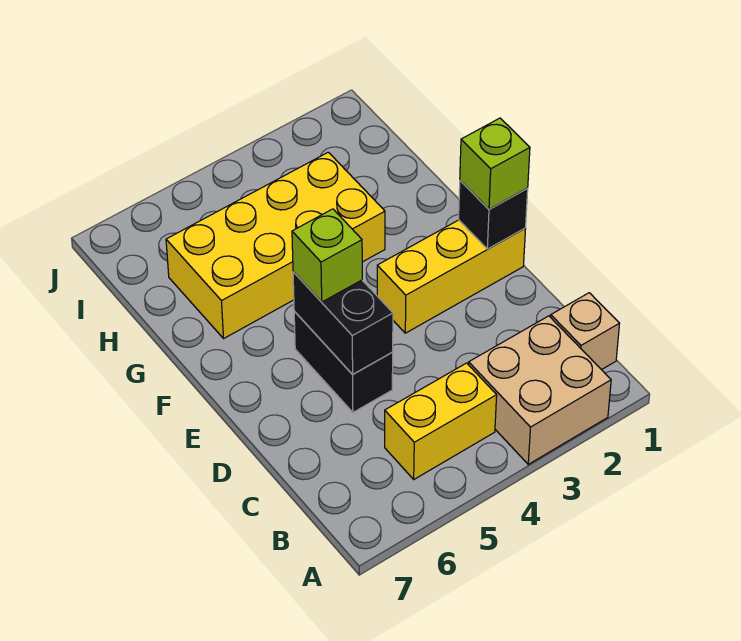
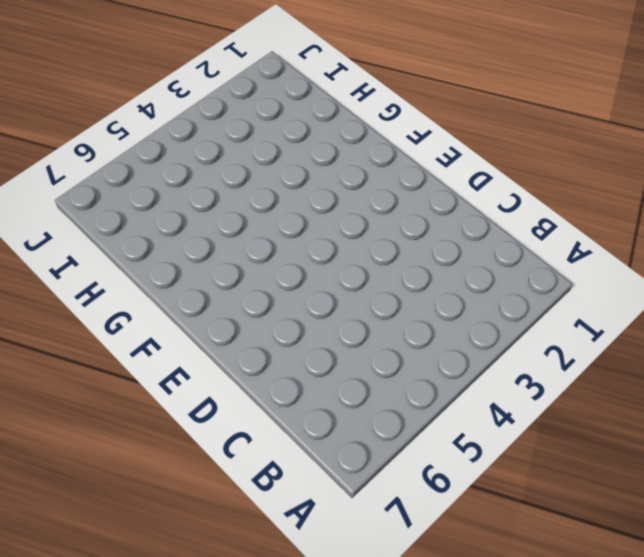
none -> tan 2x2 brick [469,316,611,464]
none -> tan 1x1 brick [551,293,620,370]

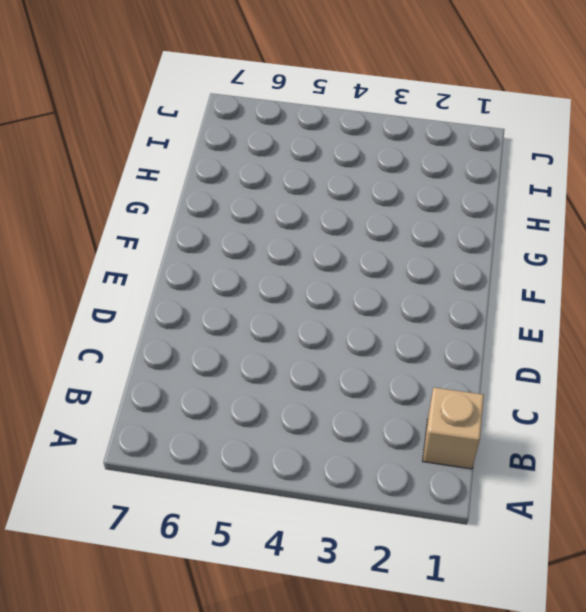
none -> tan 2x2 brick [469,316,611,464]
none -> yellow 1x2 brick [385,363,497,479]

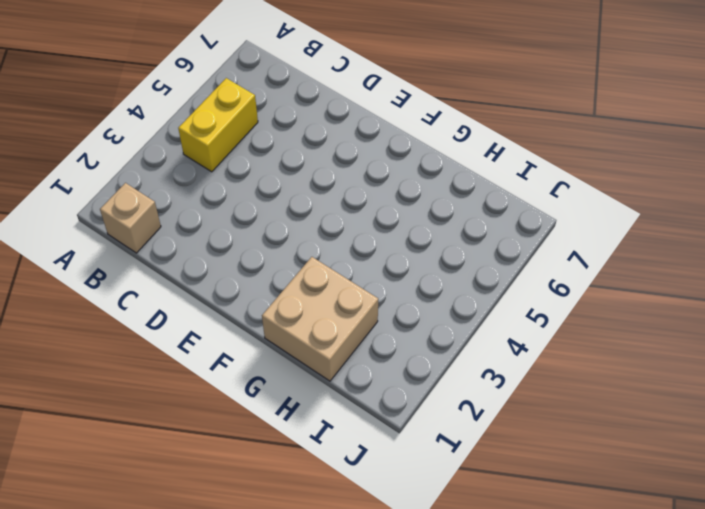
tan 2x2 brick [262,257,378,381] -> tan 2x2 brick moved to [469,316,611,464]
none -> black 1x2 brick [294,311,393,412]
none -> yellow 1x3 brick [377,220,526,333]

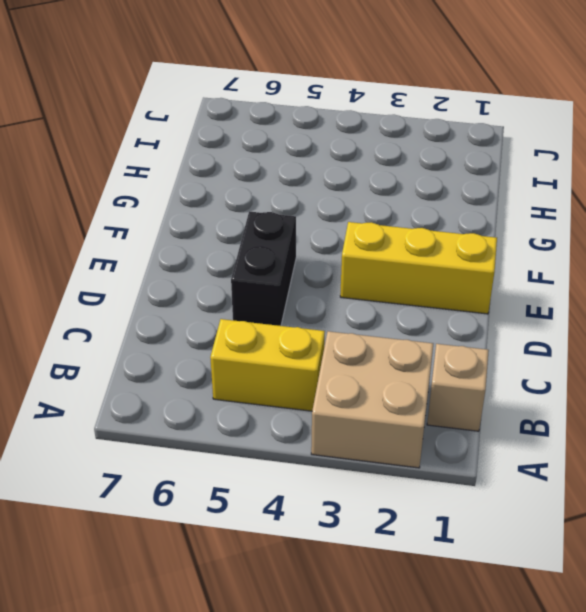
none -> yellow 2x4 brick [166,152,385,338]
none -> black 1x2 brick [293,272,393,374]

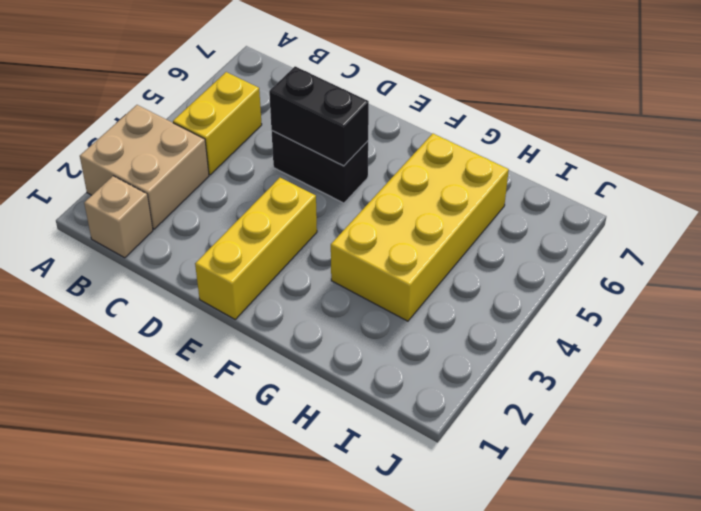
none -> black 1x1 brick [459,181,528,249]
none -> lime 1x1 brick [460,118,530,209]

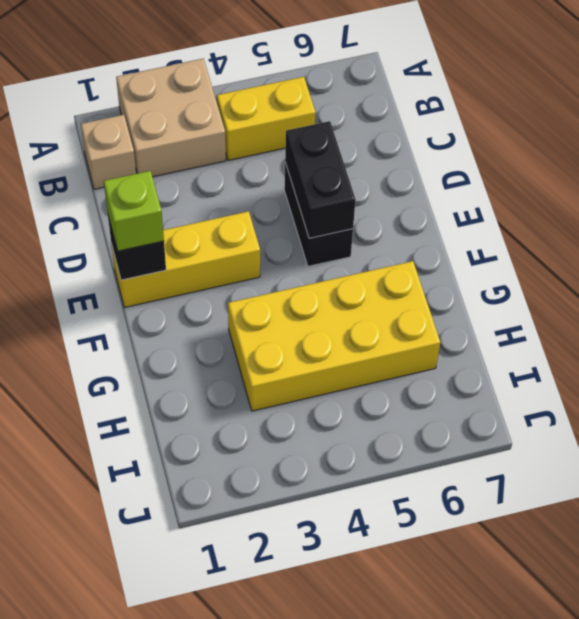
none -> lime 1x1 brick [292,209,362,302]

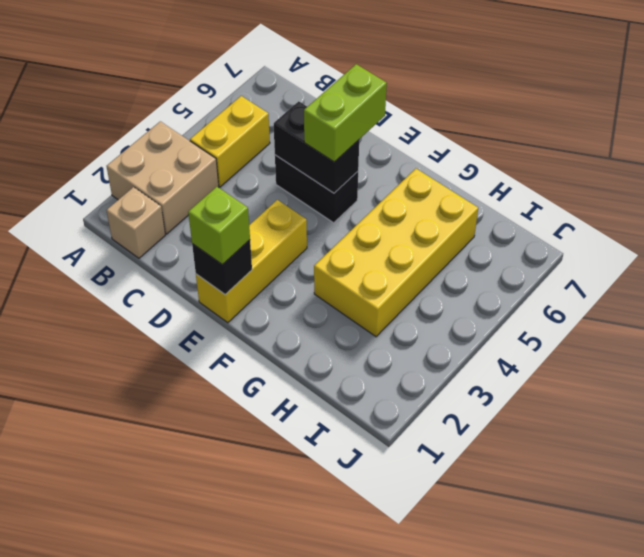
lime 1x2 brick [304,64,387,162] -> lime 1x1 brick [292,209,362,302]

